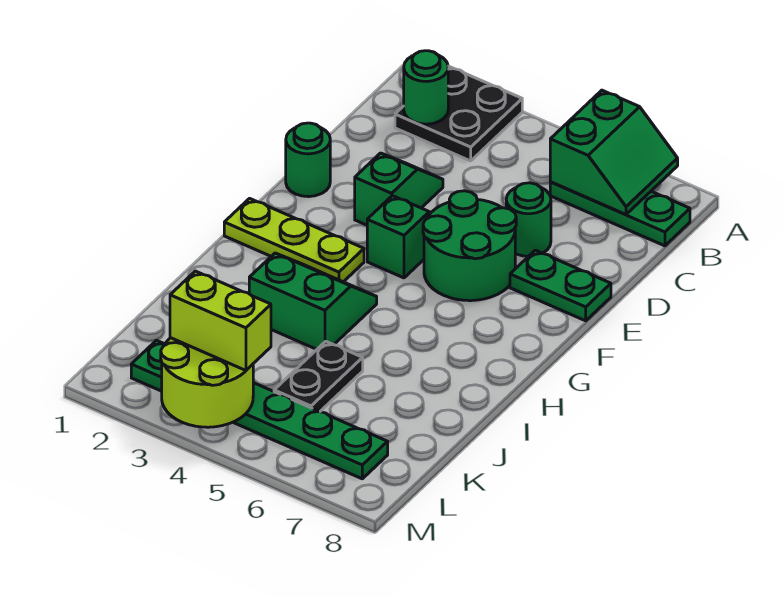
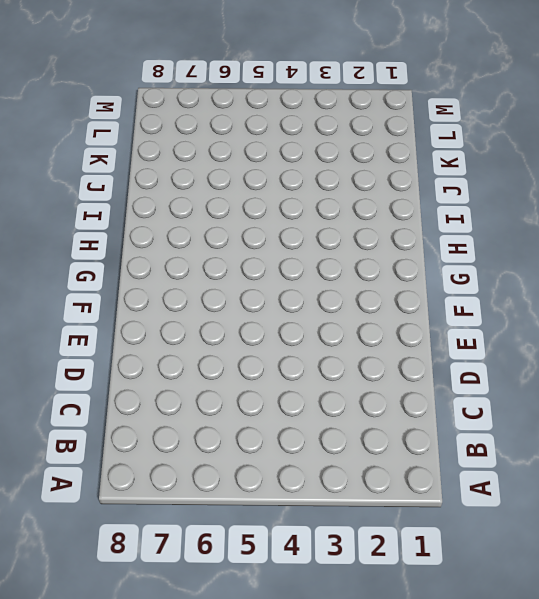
none -> black 2x2 plate [395,66,522,161]
none -> green 1x3 plate [550,182,690,246]
none -> green 1x2 slope [355,153,443,225]

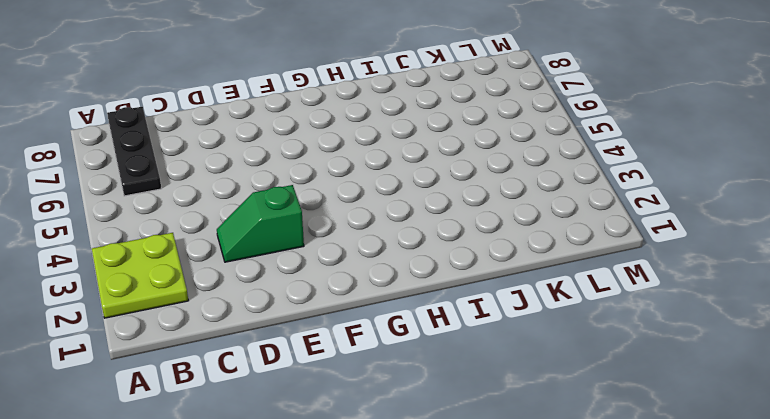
lime 2x2 plate [92,233,188,318] -> black 2x2 plate [395,66,522,161]
black 1x3 plate [107,107,162,196] -> green 1x3 plate [550,182,690,246]
none -> green 1x1 round brick [506,183,551,256]
none -> green 1x1 round brick [286,123,330,197]
none -> green 2x2 round brick [423,191,516,301]

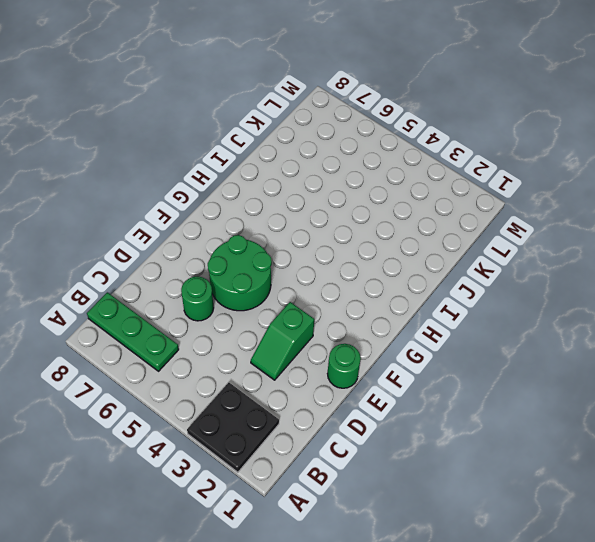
none -> green 1x2 plate [510,250,611,321]
none -> green 1x1 brick [367,196,429,278]
none -> lime 1x3 plate [224,198,364,282]

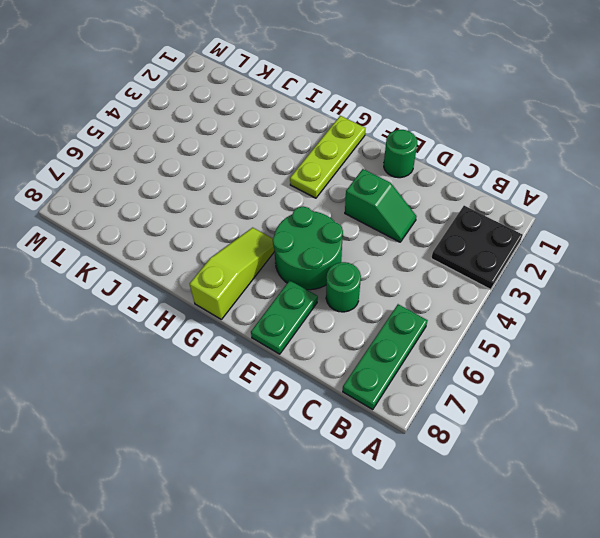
lime 1x3 slope [190,228,274,319] -> none
none -> green 1x1 brick [367,196,429,278]
none -> green 2x2 slope [249,253,377,349]
none -> black 1x2 plate [274,341,363,412]

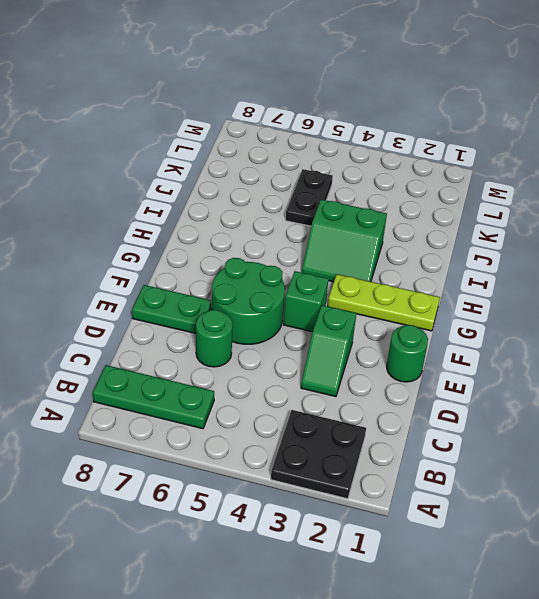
none -> green 1x6 plate [131,340,388,479]
none -> green 2x2 slope [550,90,678,214]
none -> green 1x1 round brick [404,51,448,124]

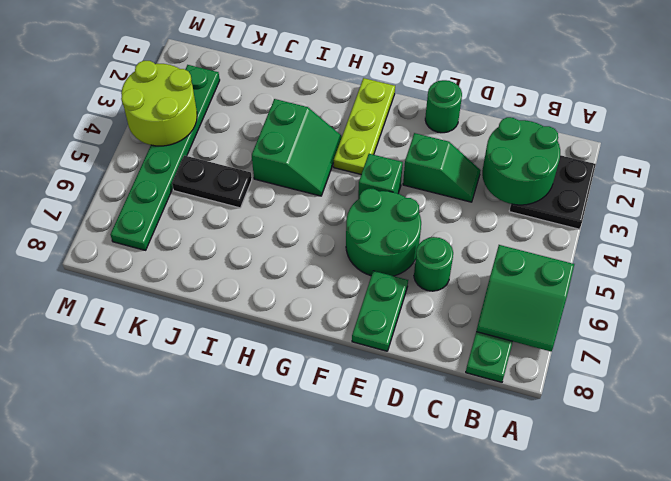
green 2x2 round brick [482,117,560,205] -> green 1x1 round brick [404,51,448,124]
none -> lime 1x2 brick [170,271,271,370]

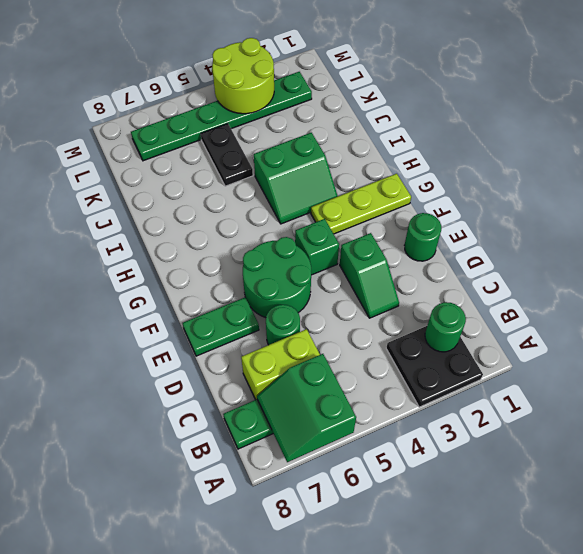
lime 1x2 brick [241,329,320,400] -> lime 1x2 brick moved to [170,271,271,370]

